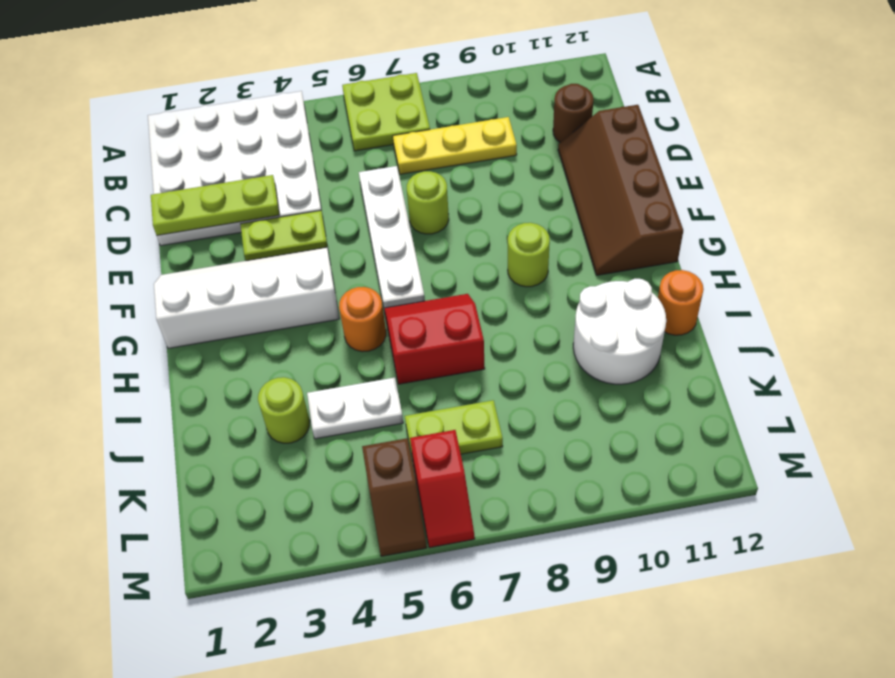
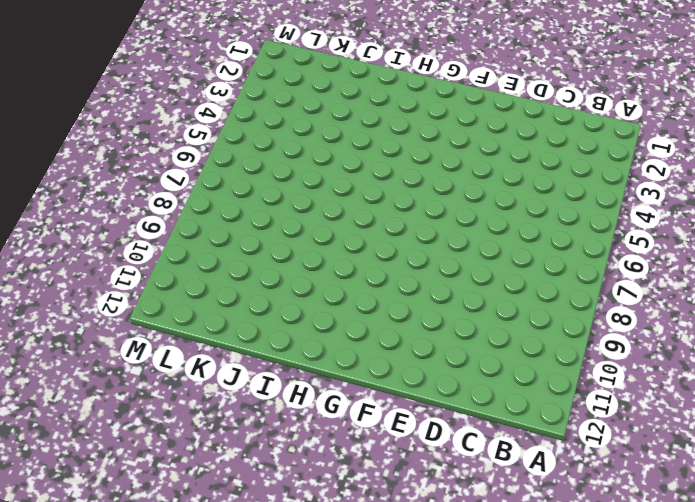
none -> white 4x4 plate [148,91,322,246]
none -> lime 2x2 plate [342,73,430,151]
none -> yellow 1x3 plate [393,117,517,174]

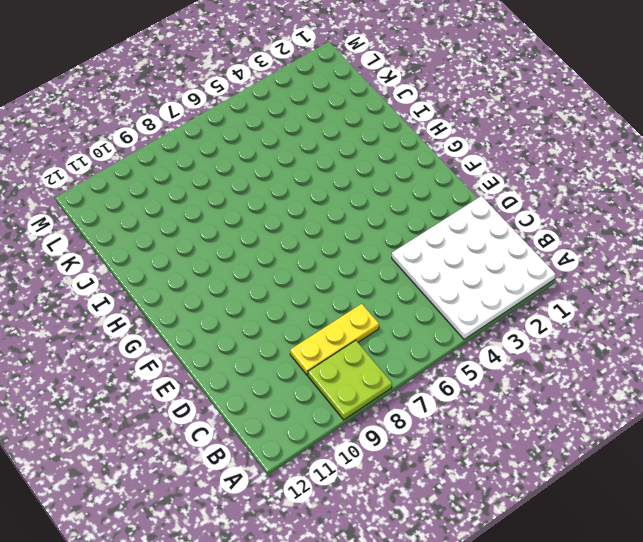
lime 2x2 plate [308,340,392,420] -> lime 2x2 plate moved to [342,73,430,151]
none -> brown 1x1 round brick [553,84,593,142]
none -> white 1x4 plate [359,166,425,308]
none -> brown 2x4 slope [558,105,683,275]

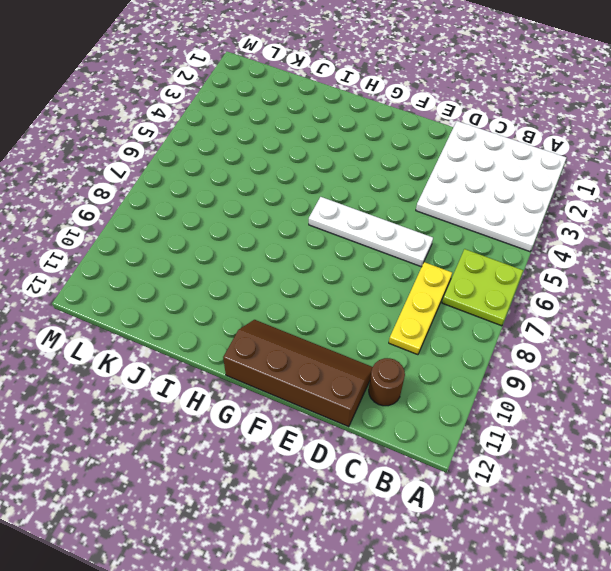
none -> lime 1x2 plate [240,211,327,261]
none -> lime 1x1 round brick [407,171,449,234]
none -> white 2x4 slope [154,247,339,348]

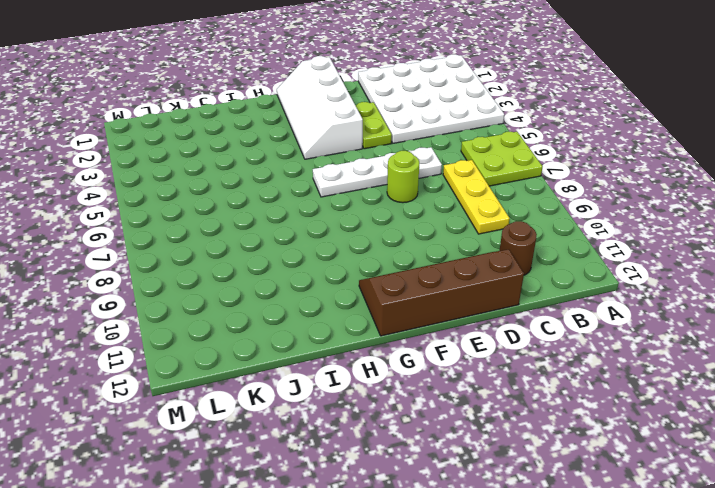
white 2x4 slope [277,56,363,159] -> white 2x4 slope turned to [154,247,339,348]
none -> lime 1x1 round brick [508,223,550,287]
none -> orange 1x1 round brick [339,287,386,352]
none -> red 2x2 slope [384,294,485,384]

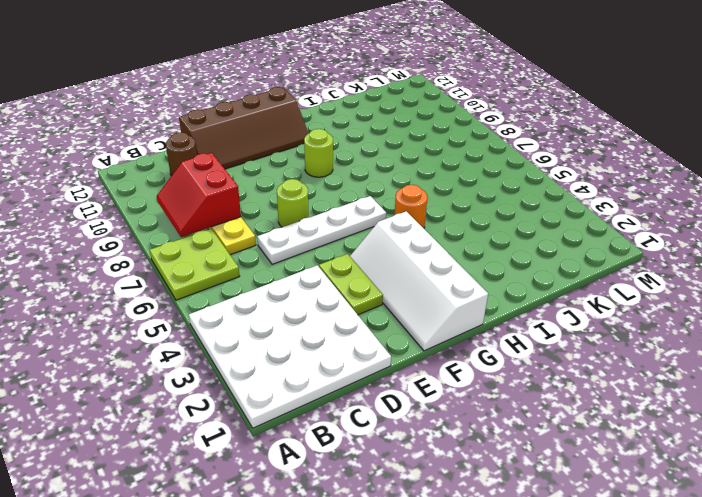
red 2x2 slope [157,153,241,237] -> red 2x2 slope moved to [384,294,485,384]
none -> white 2x2 round brick [573,279,666,384]
none -> orange 1x1 round brick [658,270,704,335]
none -> lime 1x1 round brick [258,377,310,443]

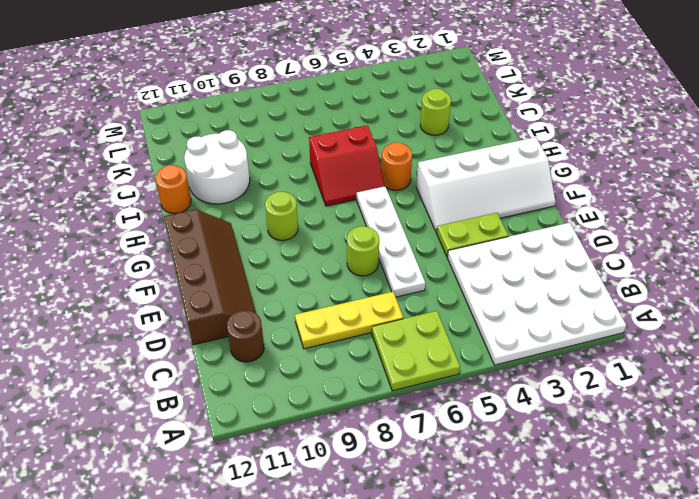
none -> white 1x2 plate [307,378,403,439]
none -> lime 1x2 plate [405,400,503,460]
none -> brown 1x2 slope [362,438,427,556]

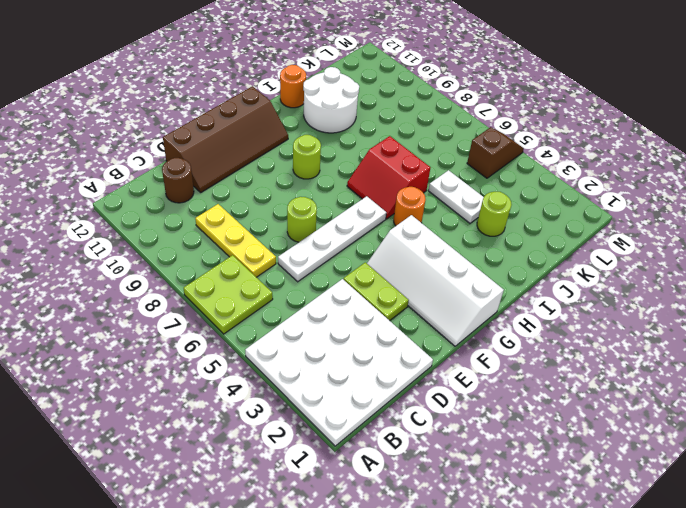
none -> lime 1x2 plate [405,400,503,460]
none -> red 1x2 slope [410,430,475,548]
none -> lime 1x3 plate [151,175,280,236]

